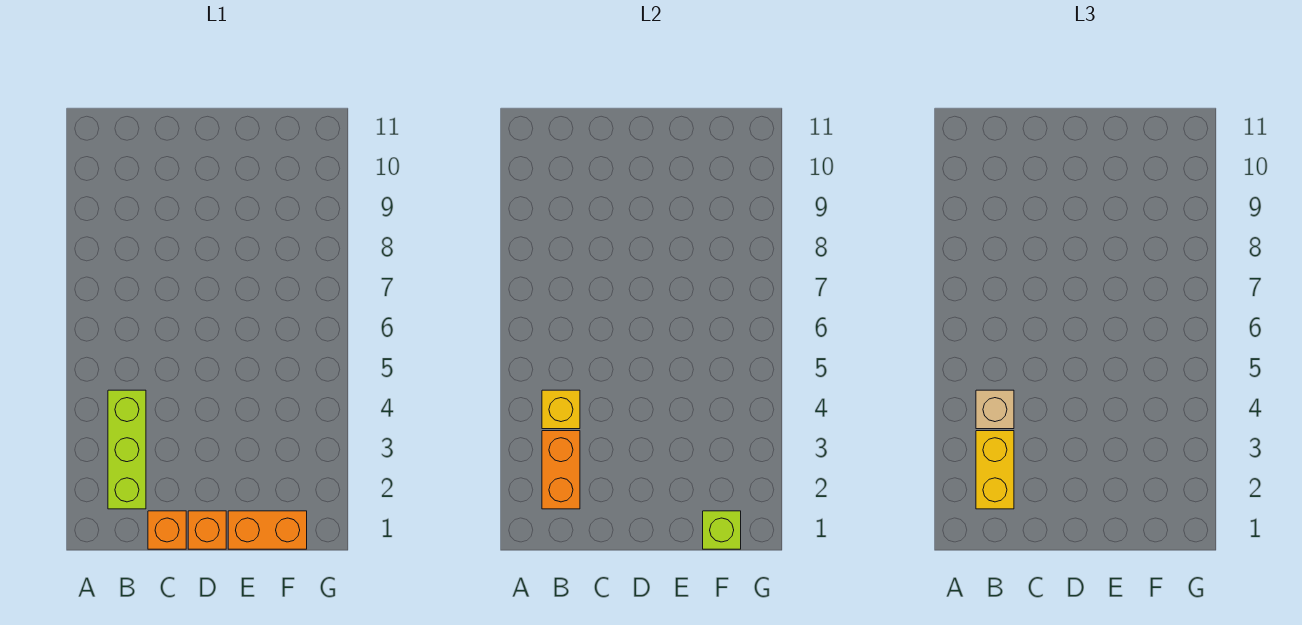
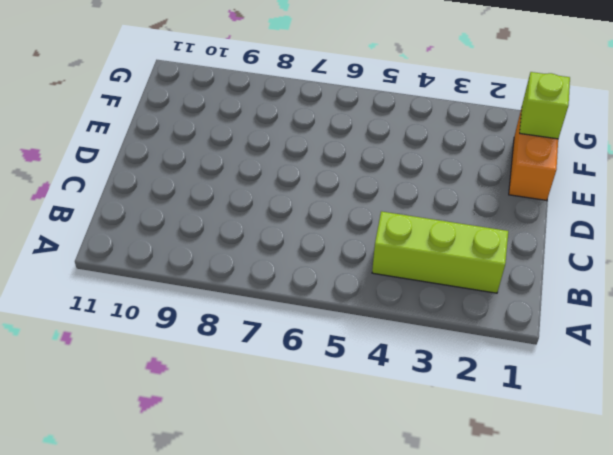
none -> orange 1x1 brick [148,511,186,549]
none -> orange 1x1 brick [188,511,226,549]

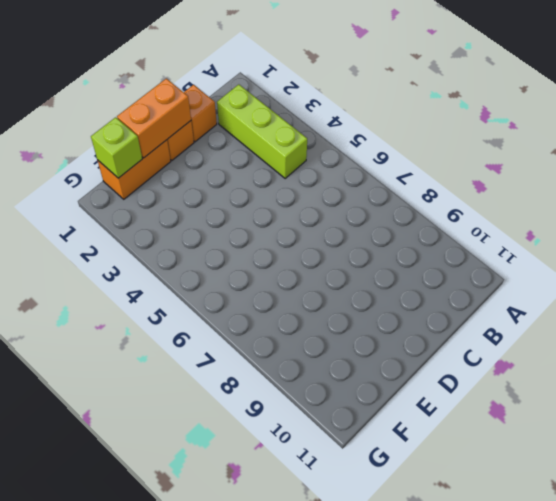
orange 1x2 brick [117,78,191,158] -> orange 1x2 brick turned to [542,431,580,509]
none -> yellow 1x1 brick [542,390,580,429]
none -> yellow 1x2 brick [976,431,1014,509]

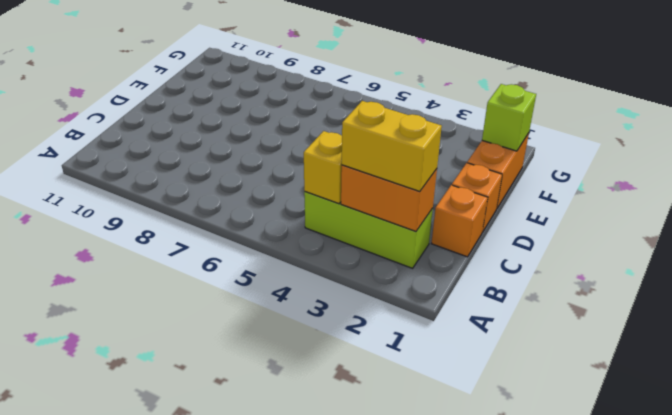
none -> tan 1x1 brick [976,390,1014,429]

